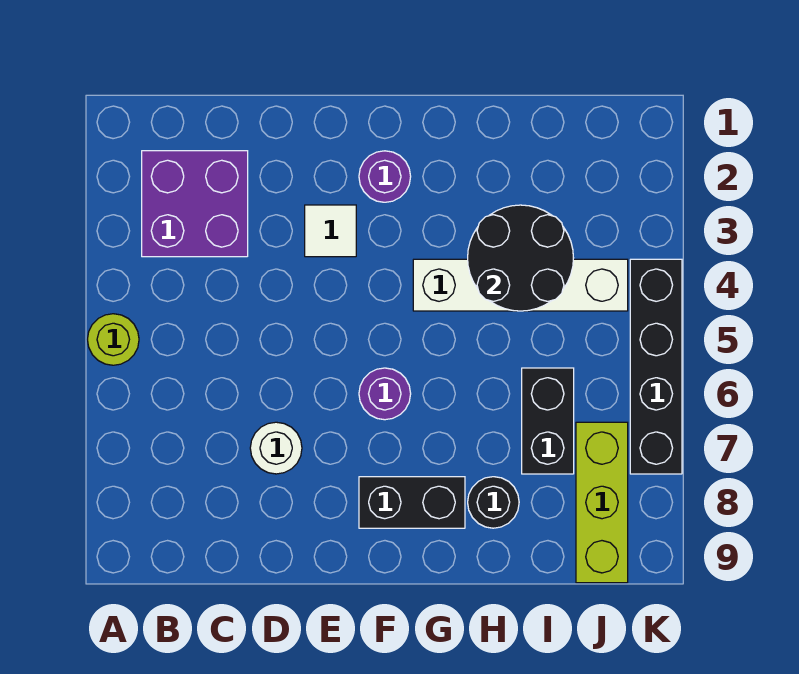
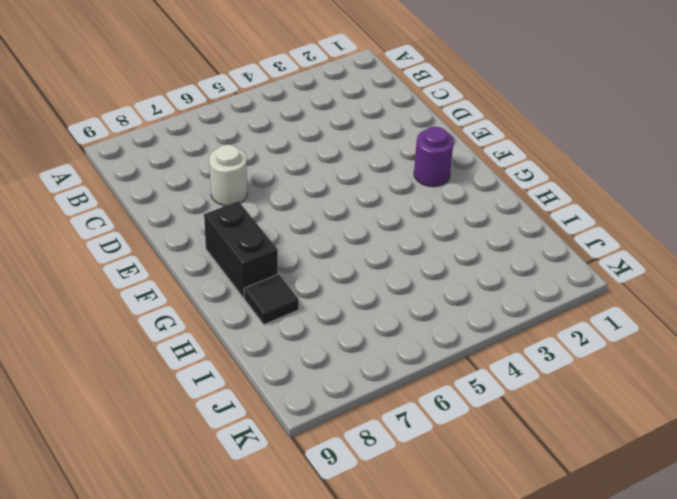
black 1x1 tile [244,274,299,325] -> black 1x1 round brick [468,477,519,528]
none -> lime 1x1 round brick [87,314,139,365]
none -> purple 2x2 brick [142,151,248,257]
none -> white 1x1 tile [305,205,356,257]

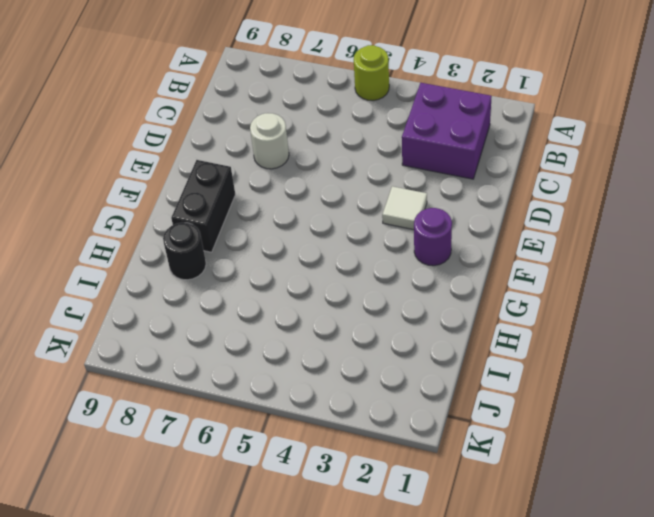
none -> purple 1x1 round brick [359,368,411,420]
none -> white 1x4 brick [413,259,628,311]
none -> black 1x2 brick [522,368,574,474]

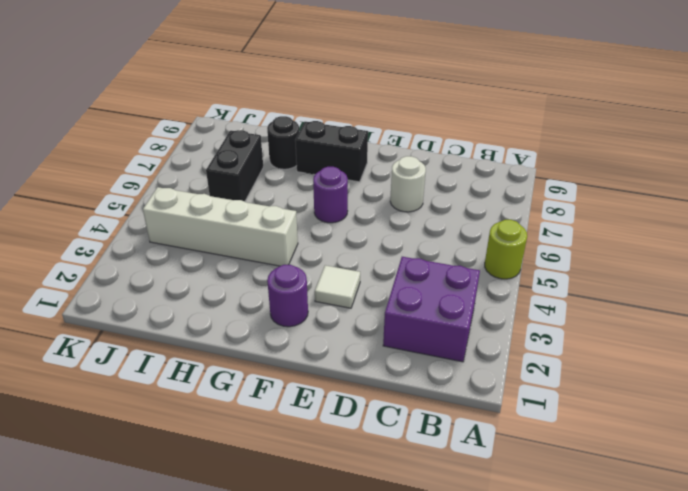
none -> lime 1x3 brick [576,422,628,583]
none -> black 1x4 brick [630,259,682,474]
none -> black 2x2 round brick [468,205,573,311]

